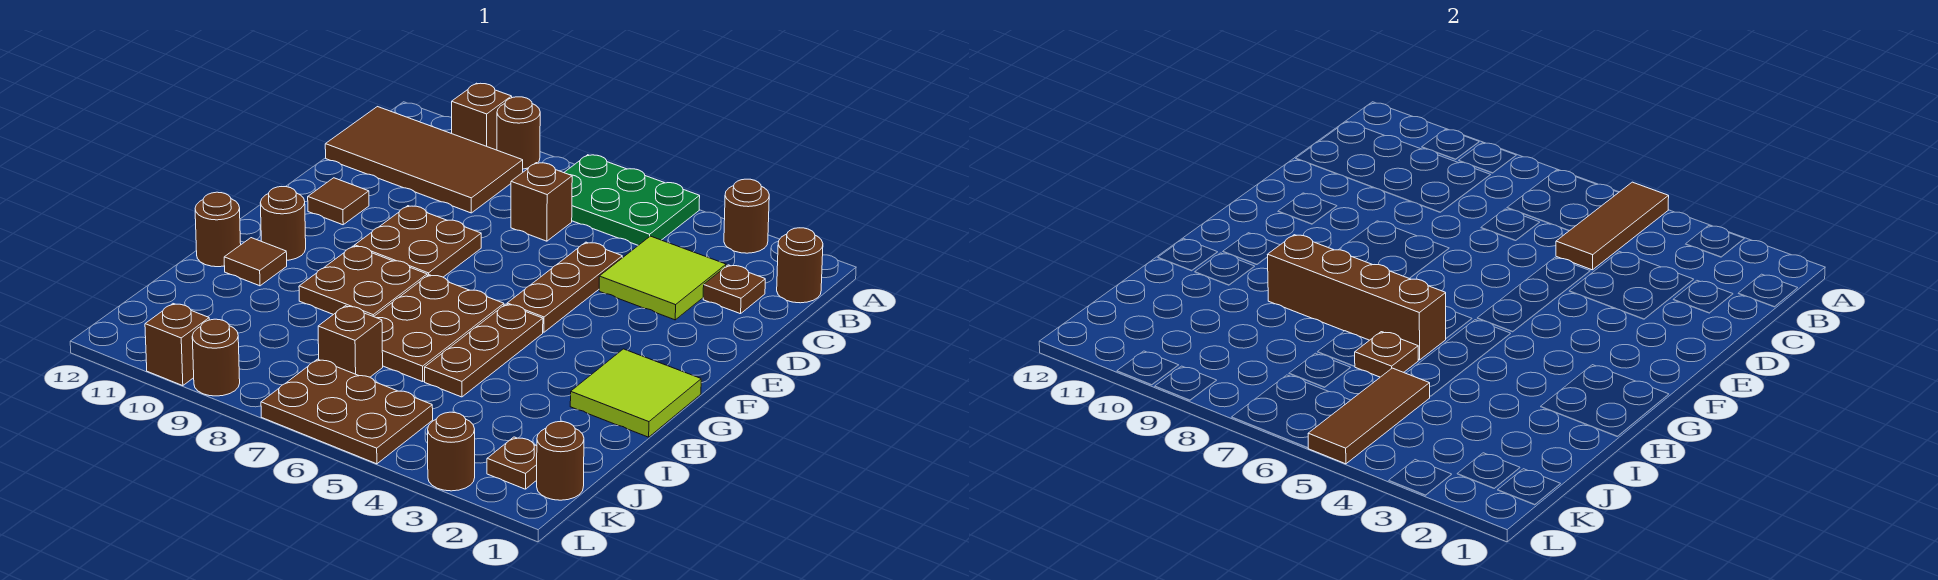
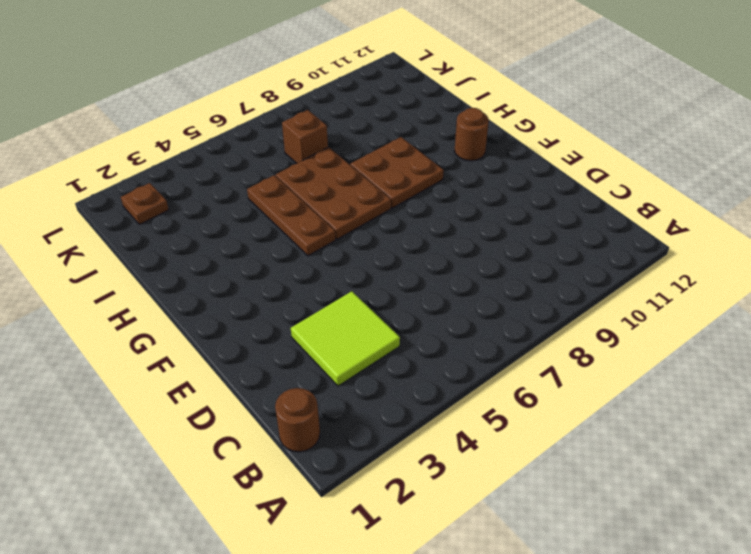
none -> brown 1x1 round brick [724,179,769,253]
none -> green 2x3 plate [564,155,700,245]
none -> brown 1x1 round brick [497,97,540,169]
none -> brown 1x1 brick [452,83,512,150]

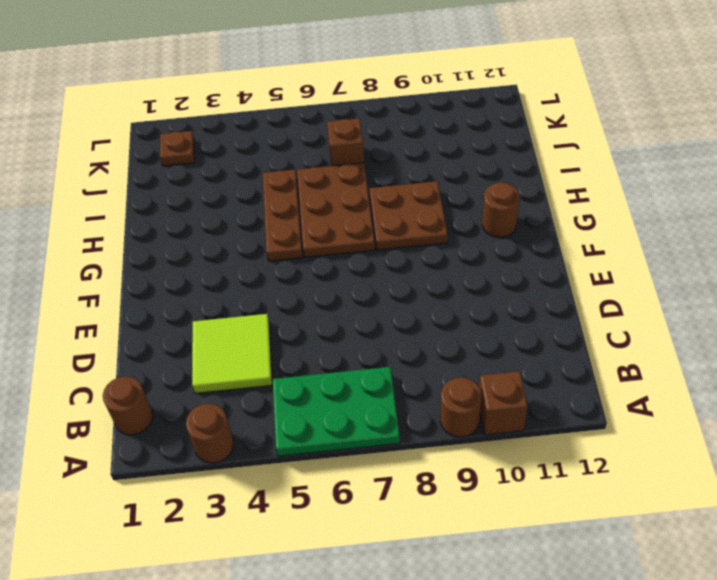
none -> brown 2x4 tile [325,107,523,213]
none -> brown 1x1 plate [703,265,765,314]
none -> brown 1x1 brick [511,163,572,241]
none -> brown 1x3 plate [507,242,622,332]

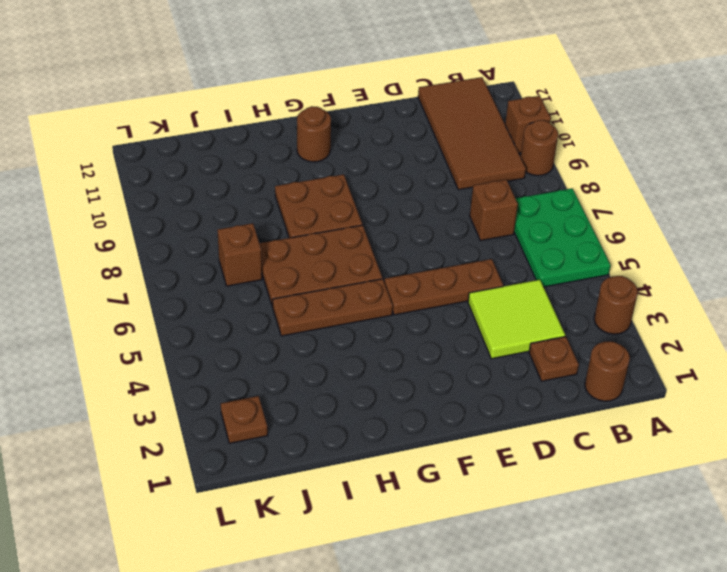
none -> brown 2x2 plate [355,206,481,277]
none -> brown 1x1 tile [308,178,369,225]
none -> lime 2x2 tile [570,349,701,437]
none -> brown 1x1 tile [224,238,287,286]

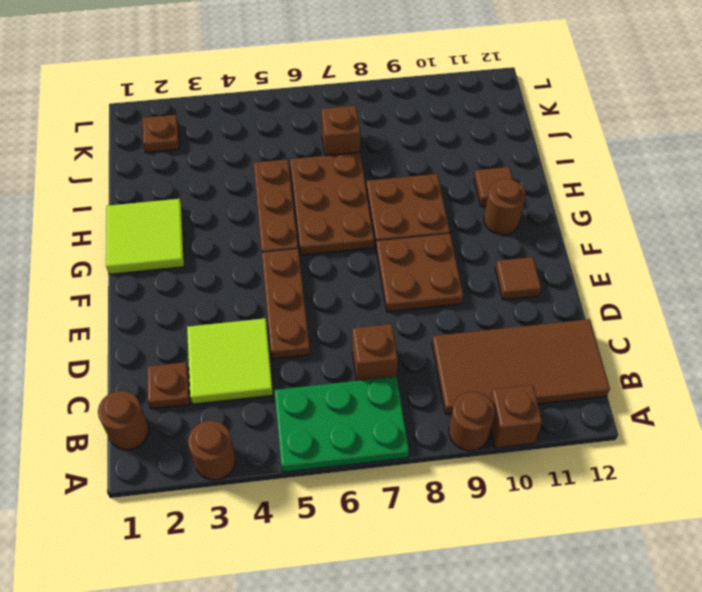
none -> brown 1x1 round brick [195,192,241,267]
none -> brown 1x1 round brick [537,422,584,500]
none -> brown 2x3 plate [261,359,433,464]
none -> brown 1x1 round brick [428,412,475,491]

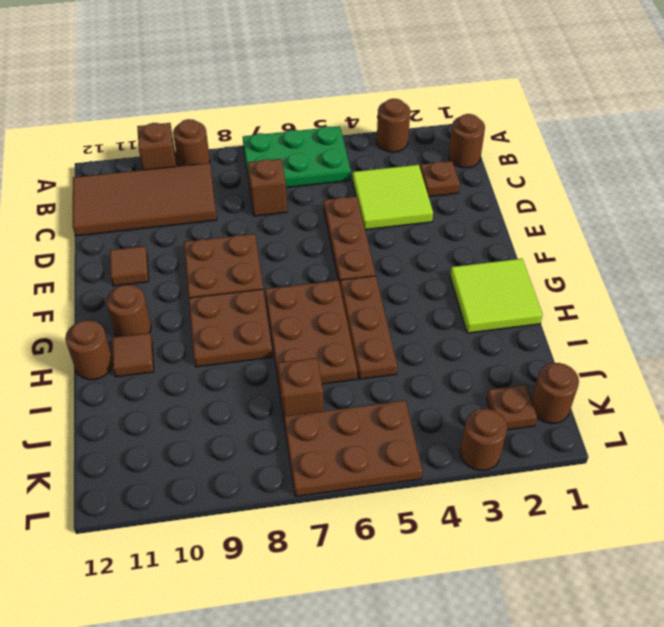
none -> brown 1x1 round brick [192,319,240,396]
none -> brown 1x1 brick [145,304,209,386]
none -> brown 1x3 tile [1556,182,1669,270]
none -> brown 1x4 brick [1267,235,1446,360]

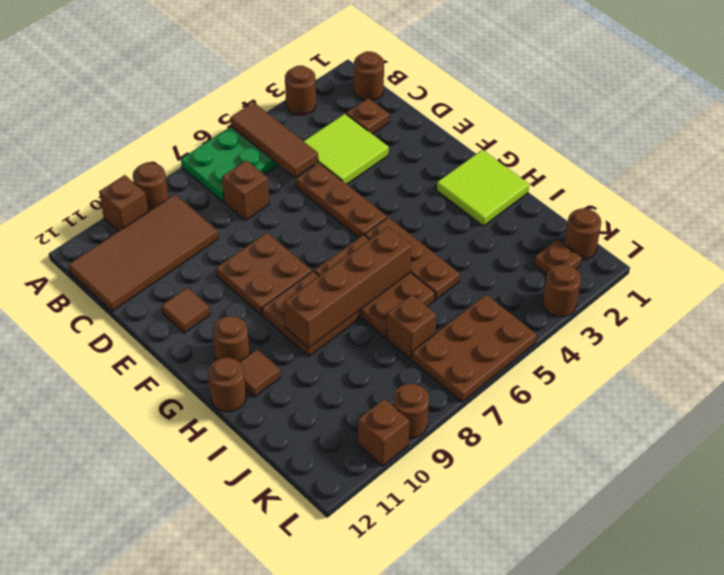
none -> brown 1x1 plate [1355,332,1418,377]
none -> brown 1x3 tile [1308,368,1430,464]

